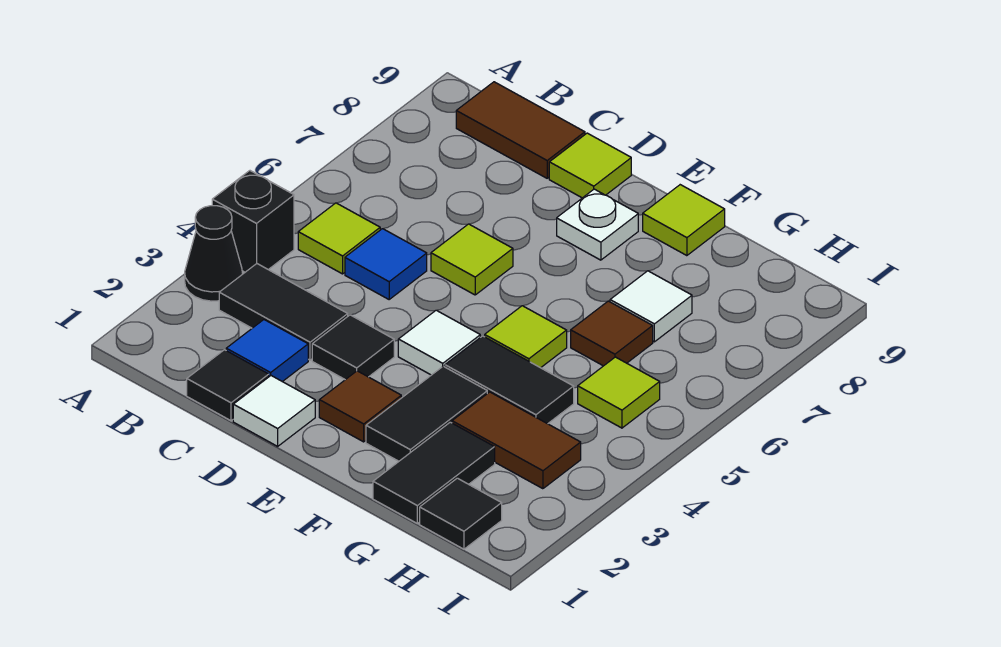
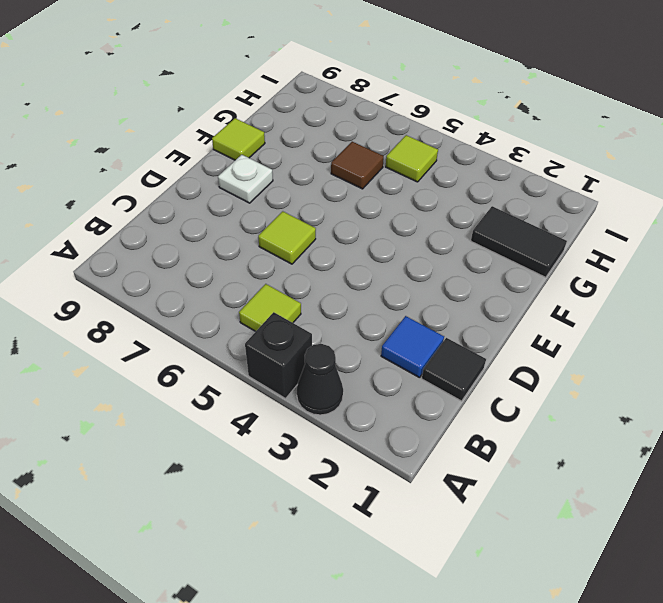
none -> black 1x2 tile [219,264,348,360]
none -> brown 1x2 tile [456,82,585,178]
none -> blue 1x1 tile [345,229,427,299]

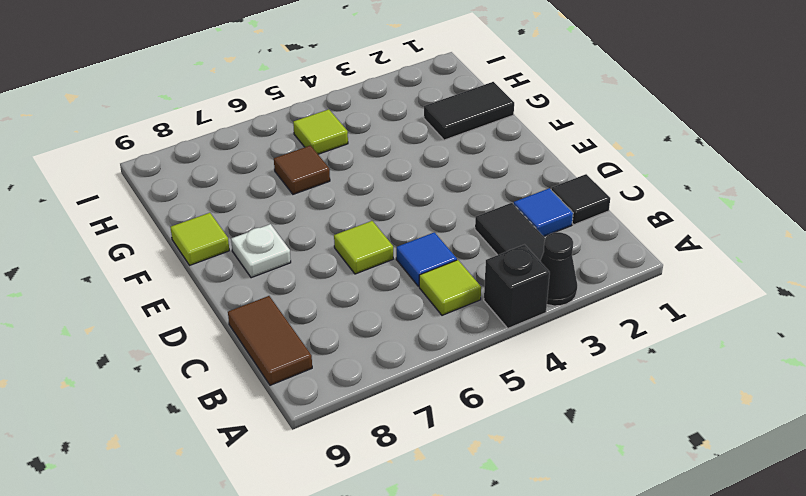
none -> white 1x1 tile [233,376,315,446]
none -> black 1x1 tile [312,315,394,380]
none -> lime 1x1 tile [549,133,631,198]

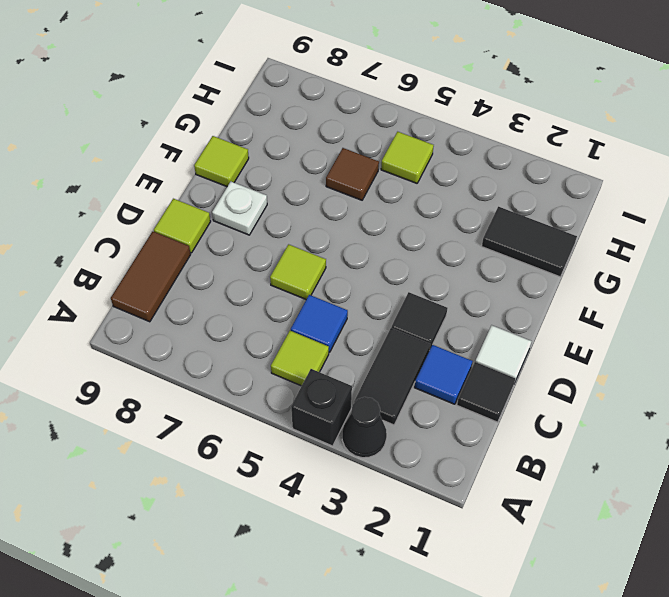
none -> brown 1x1 tile [319,371,401,442]
none -> white 1x1 tile [398,310,480,375]
none -> black 1x2 tile [366,366,487,461]

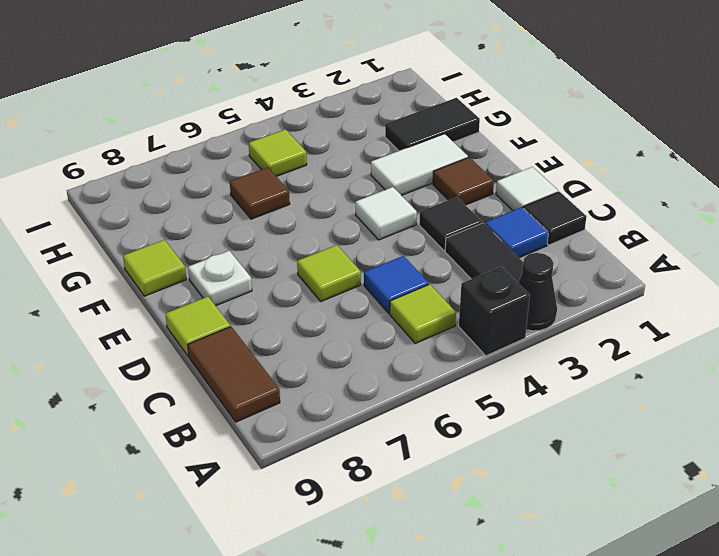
white 1x2 tile [371,134,468,195] -> black 1x2 tile [366,366,487,461]
none -> black 1x2 tile [445,336,574,424]
none -> lime 1x1 tile [485,306,567,368]
none -> brown 1x2 tile [452,392,581,489]

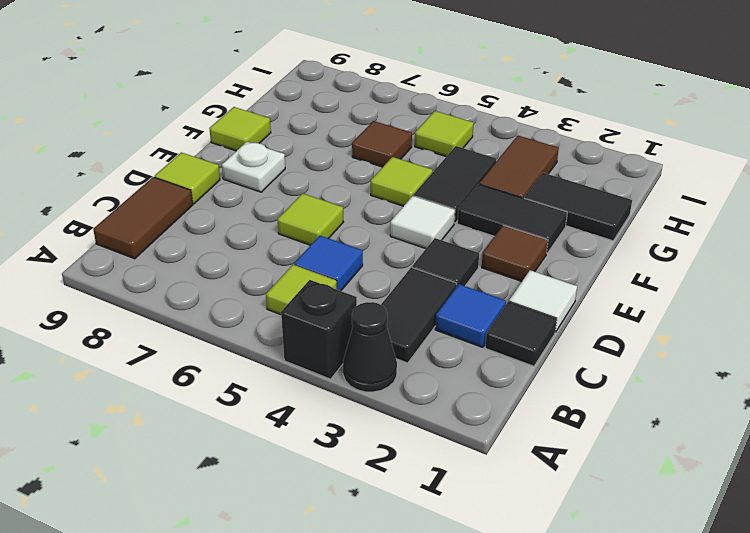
none -> white 1x1 tile [610,271,692,342]
none -> black 1x1 tile [420,478,502,549]

